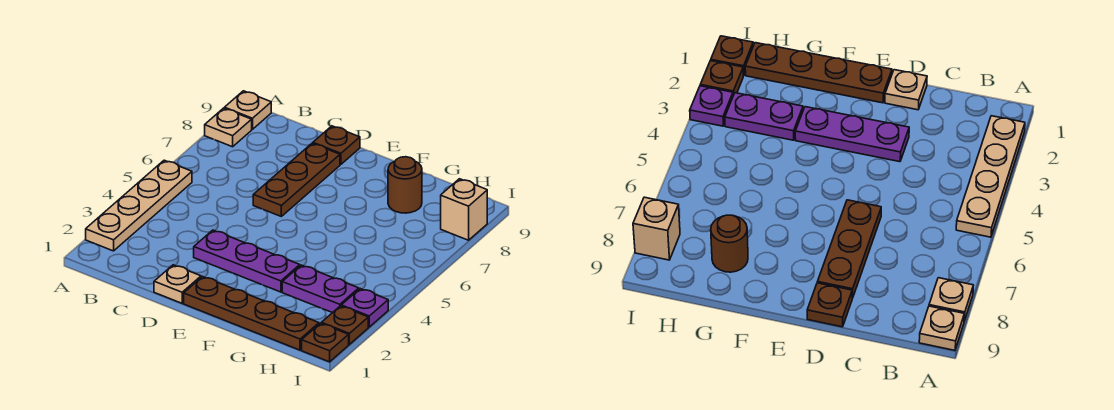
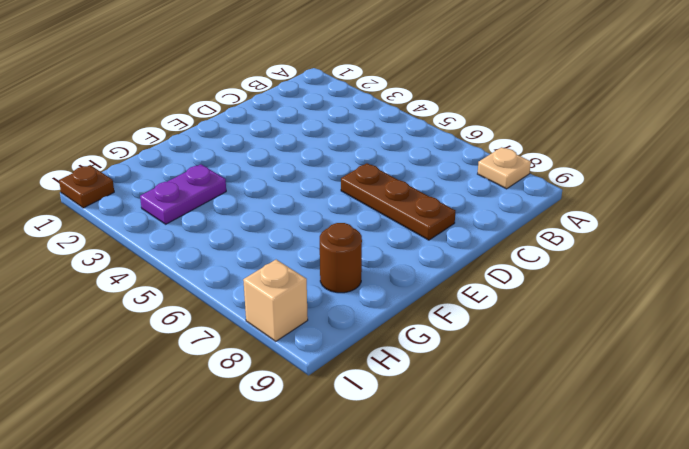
none -> tan 1x4 plate [86,160,192,251]
none -> tan 1x1 plate [224,91,271,129]
none -> tan 1x1 plate [154,265,201,303]

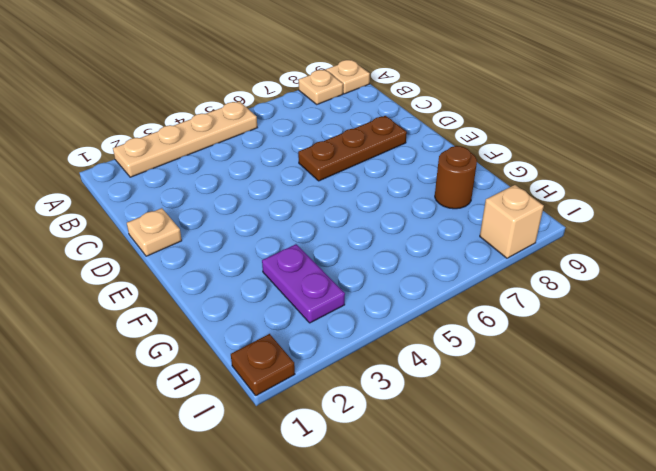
none -> purple 1x3 plate [194,230,300,292]
none -> brown 1x1 plate [313,126,360,164]
none -> brown 1x4 plate [184,277,319,350]

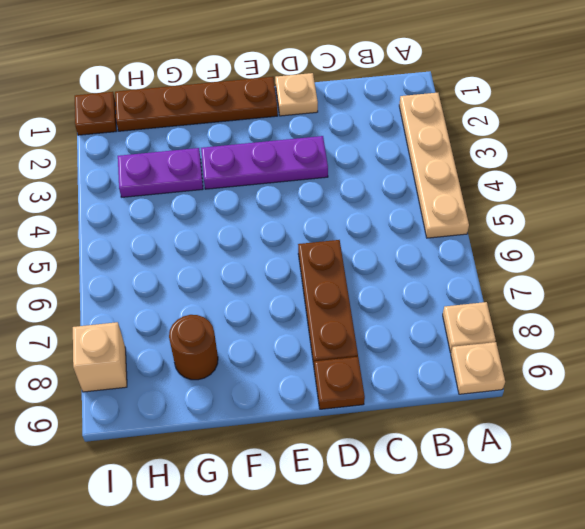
none -> brown 1x1 plate [321,306,368,344]
none -> purple 1x1 plate [341,289,388,327]

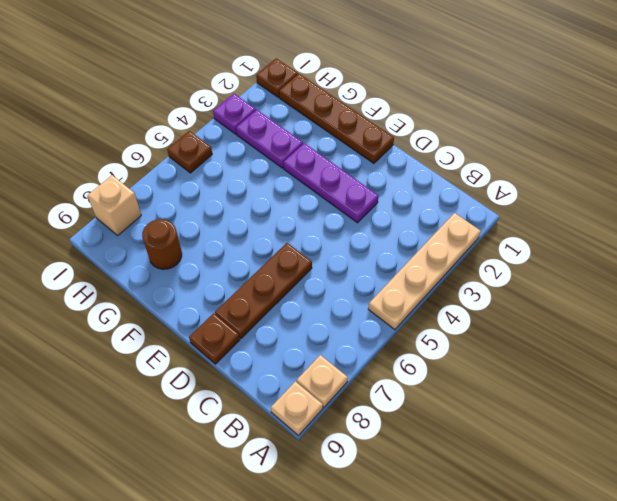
brown 1x1 plate [167,131,212,173] -> brown 1x1 plate moved to [321,306,368,344]
none -> tan 1x1 plate [154,265,201,303]

